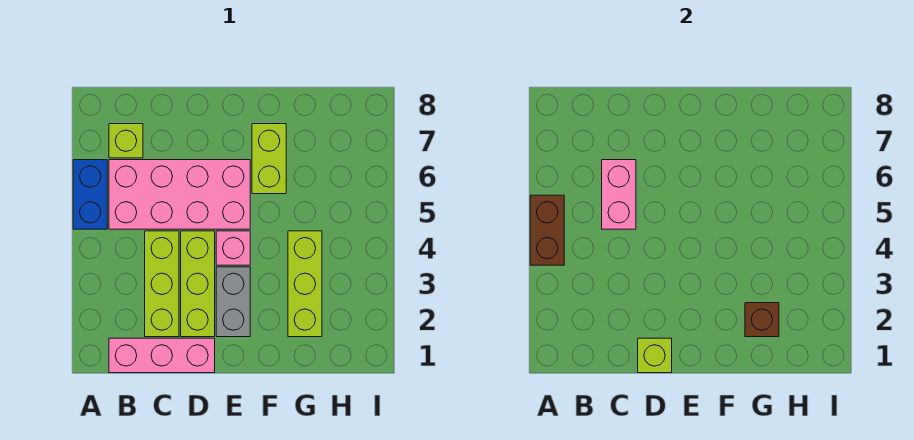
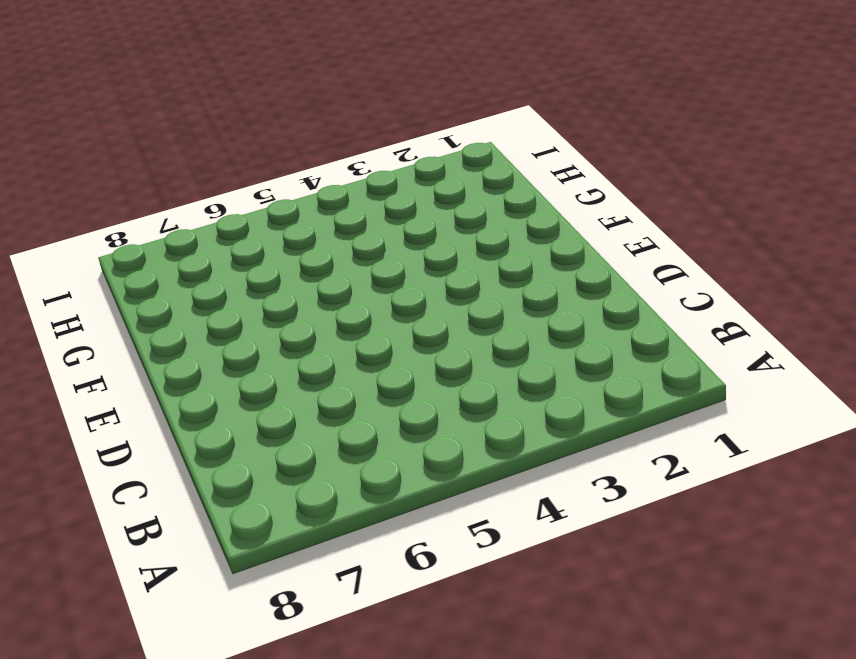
none -> blue 1x2 brick [73,160,107,229]
none -> pink 1x3 brick [109,338,215,373]
none -> pink 2x4 brick [109,160,250,229]

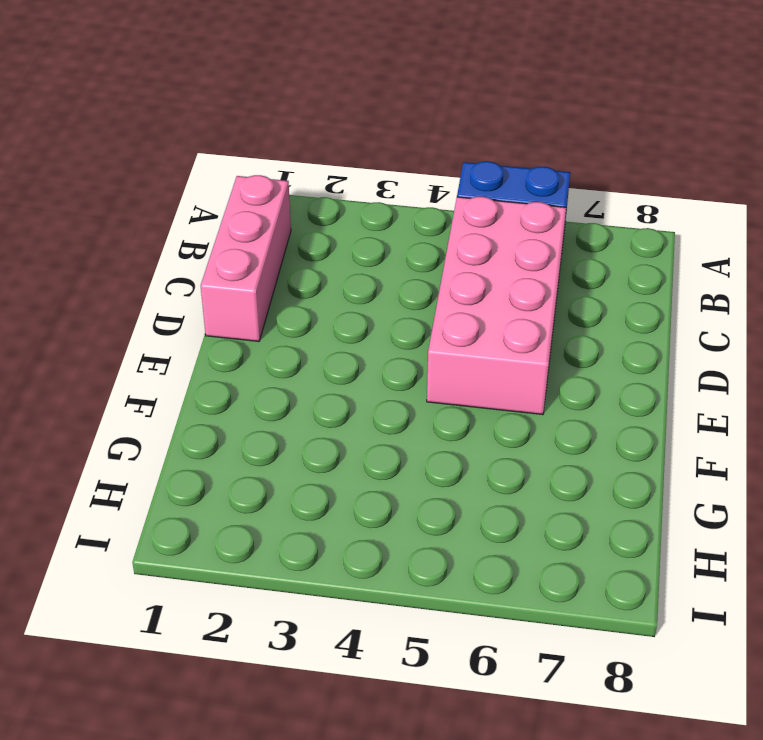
none -> lime 1x1 brick [109,124,143,158]
none -> lime 1x3 brick [145,231,179,337]
none -> lime 1x3 brick [181,231,215,337]

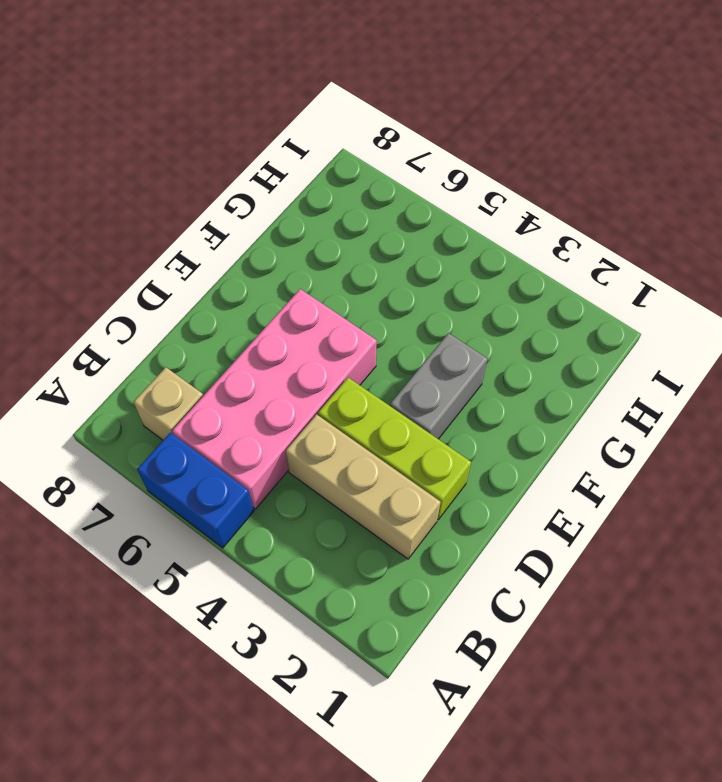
tan 1x1 brick [134,367,203,440] -> lime 1x1 brick [109,124,143,158]
tan 1x3 brick [286,414,441,559] -> lime 1x3 brick [145,231,179,337]
grey 1x2 brick [390,333,488,439] -> grey 1x2 brick turned to [216,267,250,337]
none -> pink 1x3 brick [109,338,215,373]
none -> pink 1x1 brick [216,231,250,265]
none -> lime 1x2 brick [252,124,286,194]

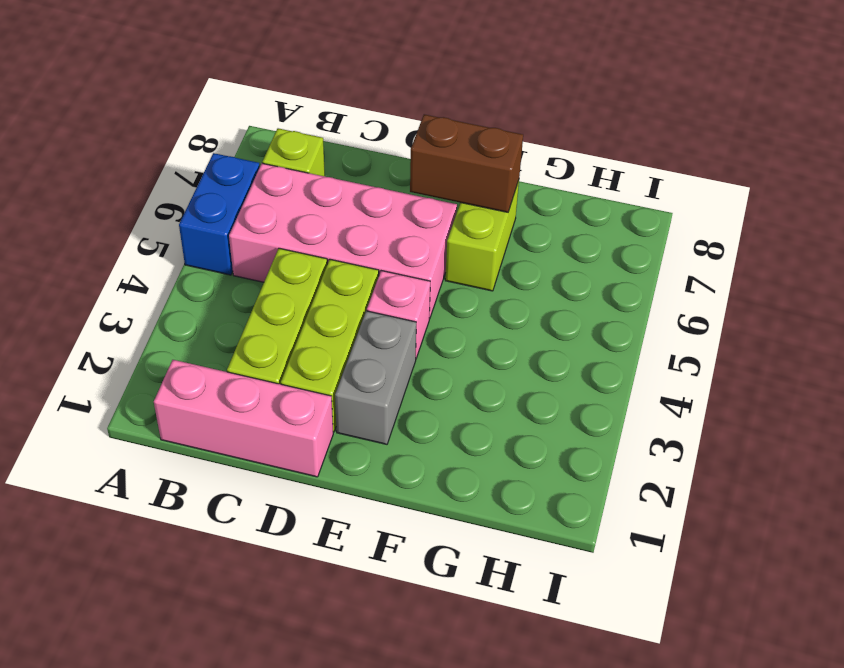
brown 1x2 brick [410,114,523,212] -> brown 1x2 brick turned to [530,195,564,265]
none -> lime 1x3 brick [288,231,322,337]
none -> pink 1x2 brick [602,160,636,229]
none -> lime 1x1 brick [638,338,672,373]

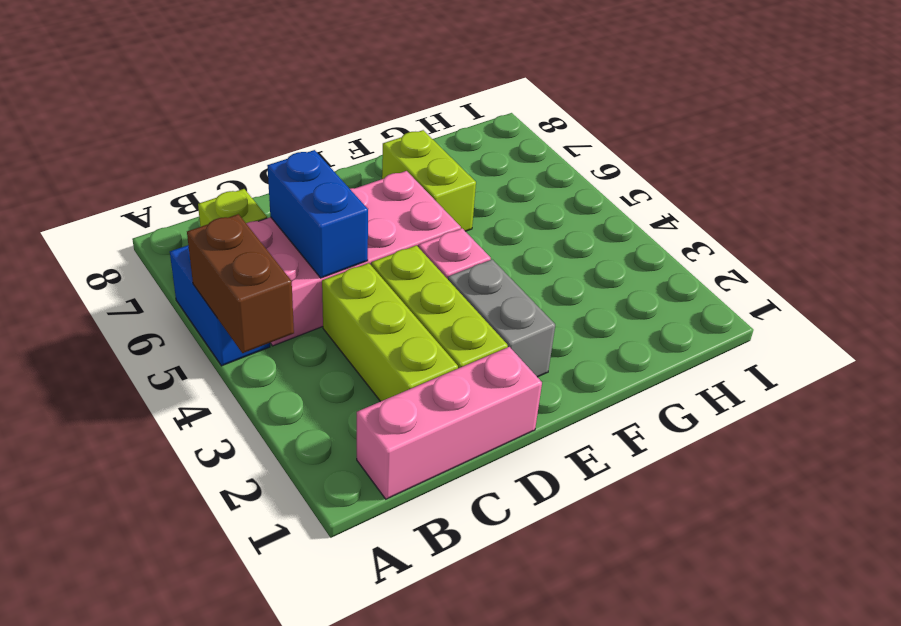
blue 1x2 brick [267,150,368,278] -> pink 1x2 brick [602,160,636,229]
none -> lime 1x3 brick [288,231,322,337]
none -> lime 1x1 brick [638,338,672,373]
none -> brown 1x1 brick [745,303,779,337]

